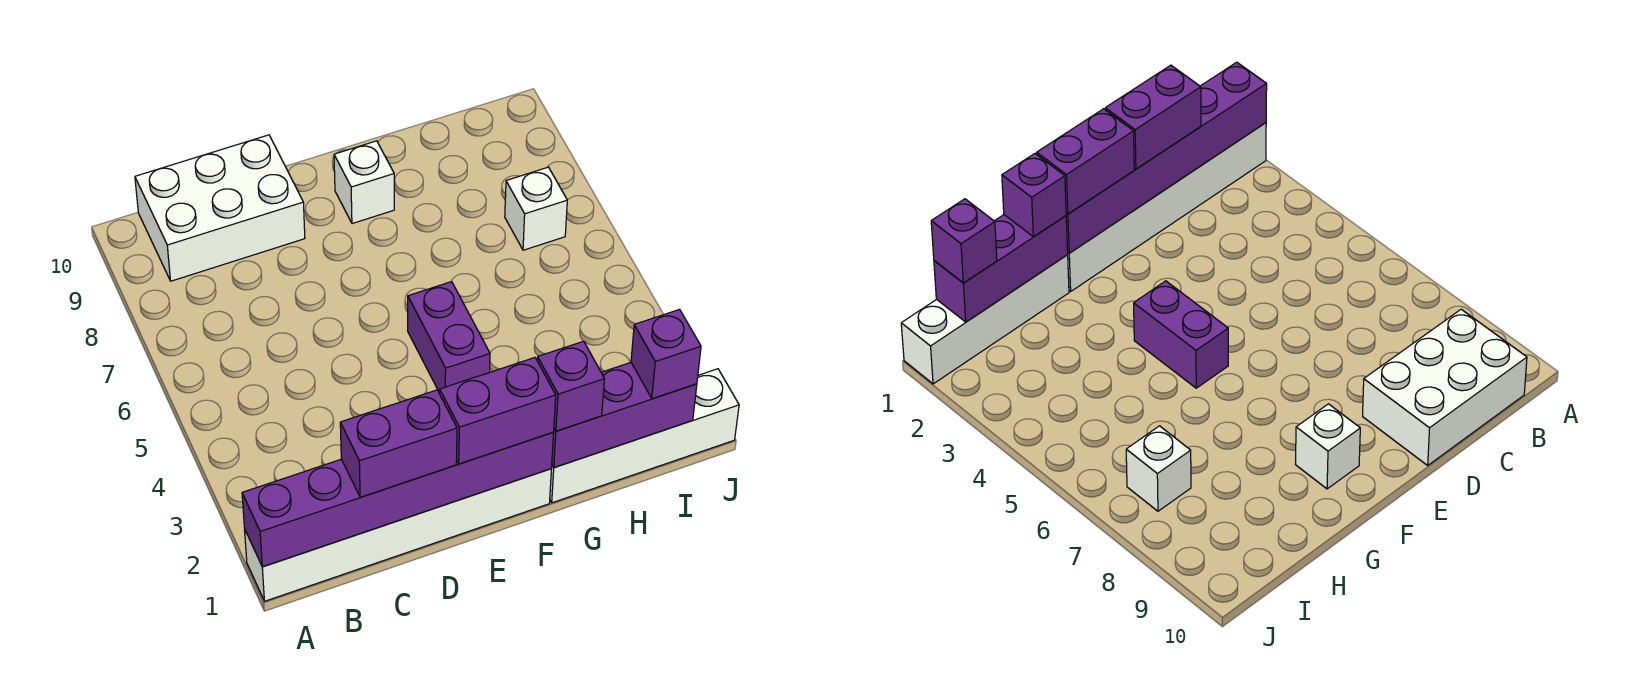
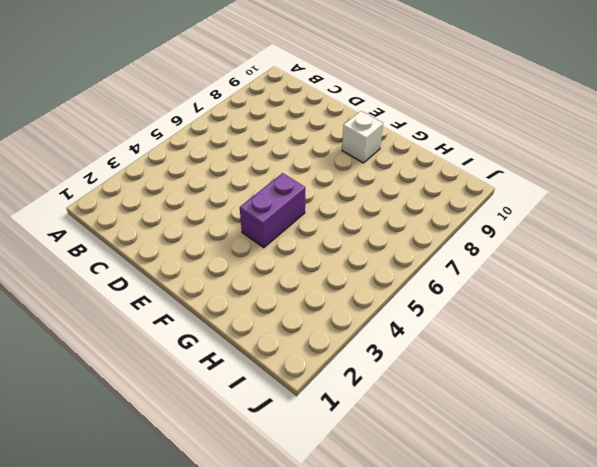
none -> white 1x6 brick [244,469,551,601]
none -> white 2x3 brick [135,135,305,281]
none -> white 1x4 brick [550,369,739,503]

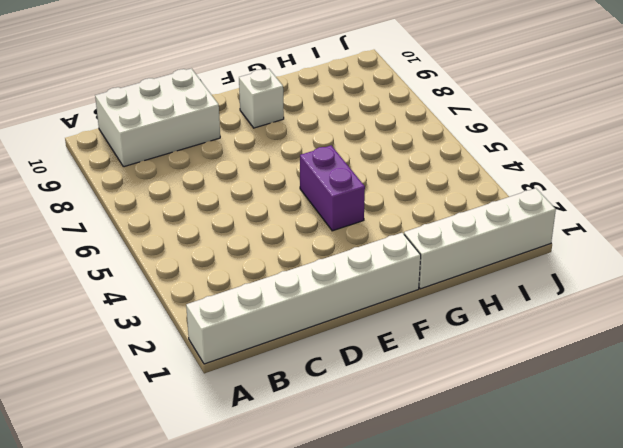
none -> white 1x1 brick [505,167,567,250]
none -> purple 1x6 brick [242,433,554,567]
none -> purple 1x3 brick [552,363,697,468]

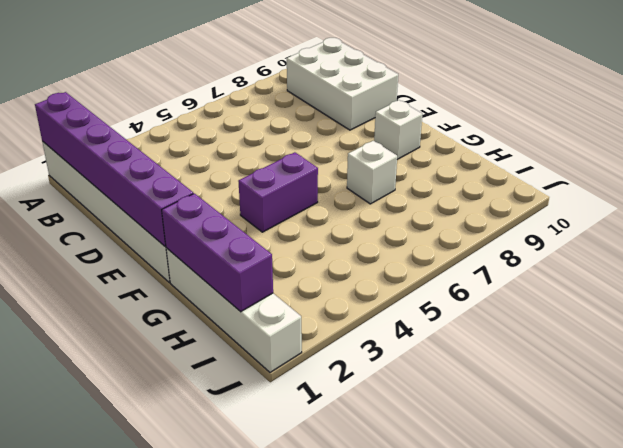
white 1x1 brick [347,141,397,204] -> white 1x1 brick moved to [505,167,567,250]
none -> purple 1x2 brick [340,390,457,497]
none -> purple 1x2 brick [440,358,556,464]
none -> purple 1x1 brick [537,341,604,431]

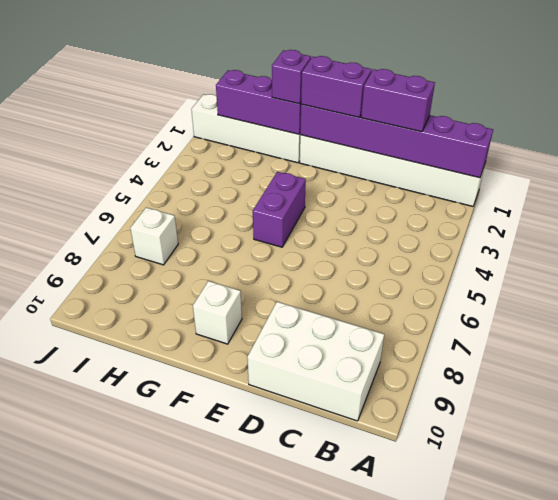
none -> purple 1x1 brick [631,310,701,399]

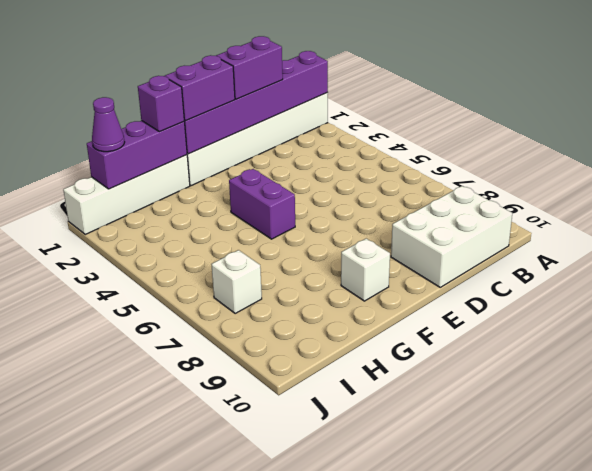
purple 1x1 cone [92,97,125,152] -> purple 1x1 brick [631,310,701,399]

